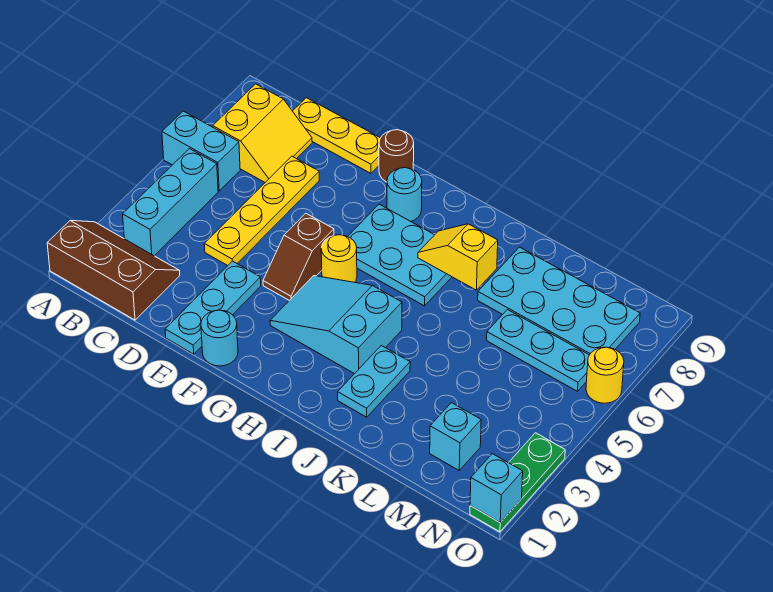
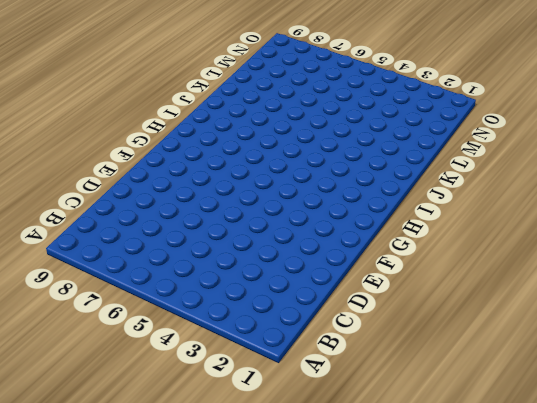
none -> brown 2x3 slope [47,221,180,320]
none -> cyan 1x2 brick [162,111,240,191]
none -> cyan 1x3 brick [123,149,218,256]

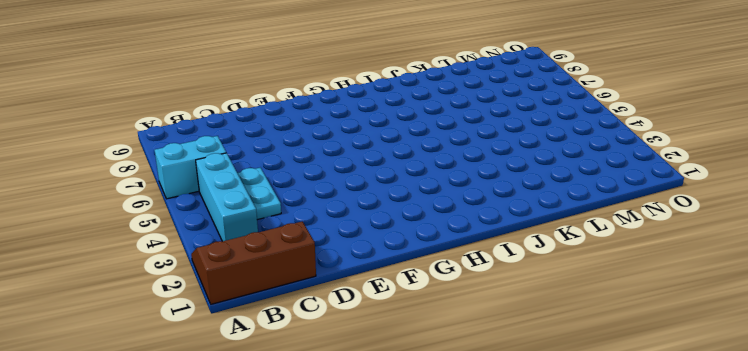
cyan 1x2 plate [238,168,281,220] -> cyan 1x2 plate moved to [338,345,410,417]
none -> yellow 2x2 slope [213,84,312,182]
none -> yellow 1x3 plate [293,98,380,173]
none -> yellow 1x4 plate [204,156,319,266]

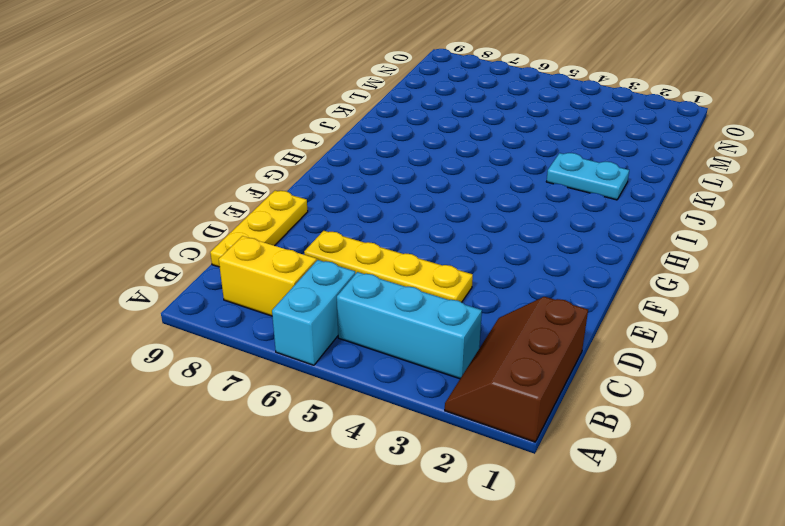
none -> cyan 1x3 plate [165,261,261,354]
none -> cyan 1x1 round brick [201,310,238,366]
none -> brown 1x2 slope [263,213,334,300]

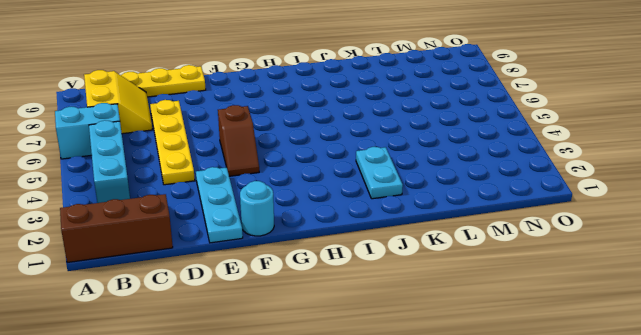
none -> brown 1x1 round brick [379,130,414,182]
none -> cyan 2x3 slope [270,276,402,374]
none -> yellow 1x1 round brick [321,235,357,282]

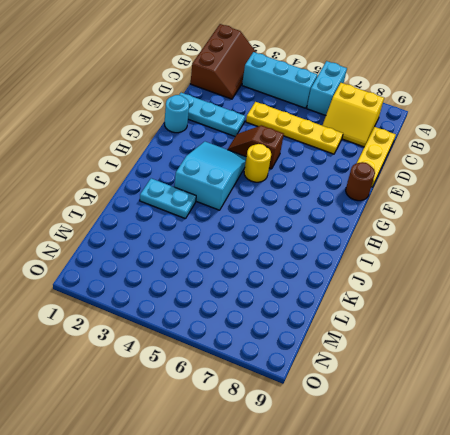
none -> cyan 2x3 plate [348,204,452,306]
none -> cyan 1x1 round brick [387,168,422,221]
none -> cyan 2x4 plate [478,247,640,355]

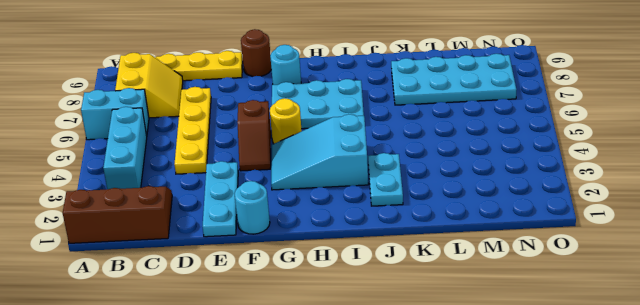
none -> cyan 1x3 plate [487,310,589,391]
none -> cyan 1x1 brick [430,403,481,470]
none -> green 1x3 plate [470,433,565,532]

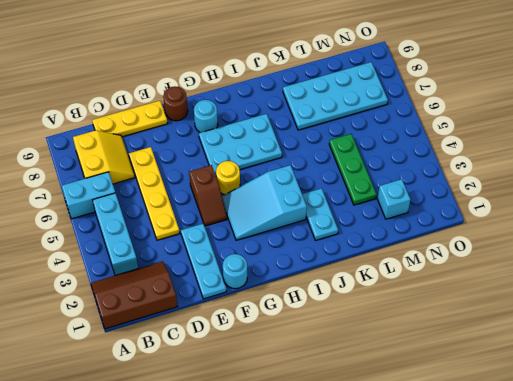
green 1x3 plate [329,134,376,205] -> green 1x3 plate moved to [470,433,565,532]
none -> cyan 1x3 plate [487,310,589,391]
none -> yellow 1x1 round brick [586,347,624,403]
none -> yellow 1x2 slope [418,224,498,290]

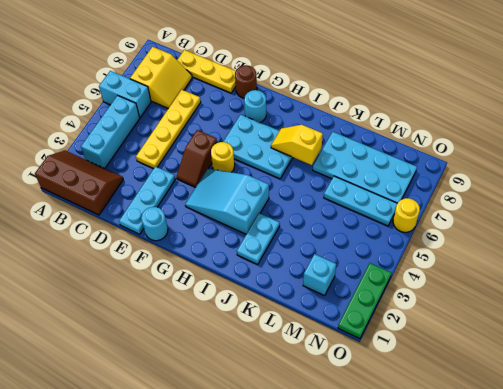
none -> cyan 1x1 brick [470,454,523,523]

